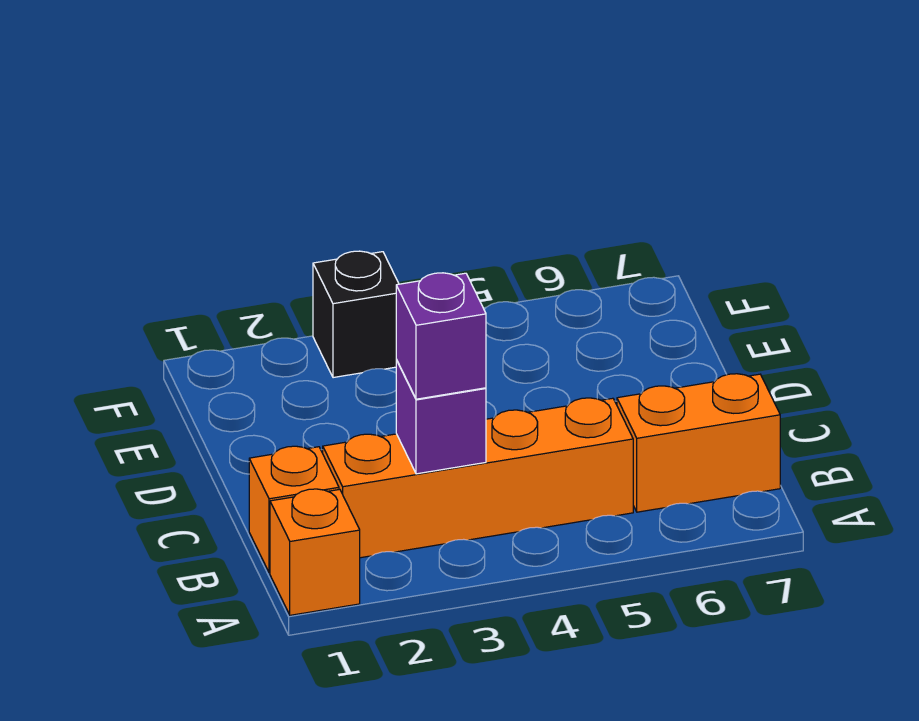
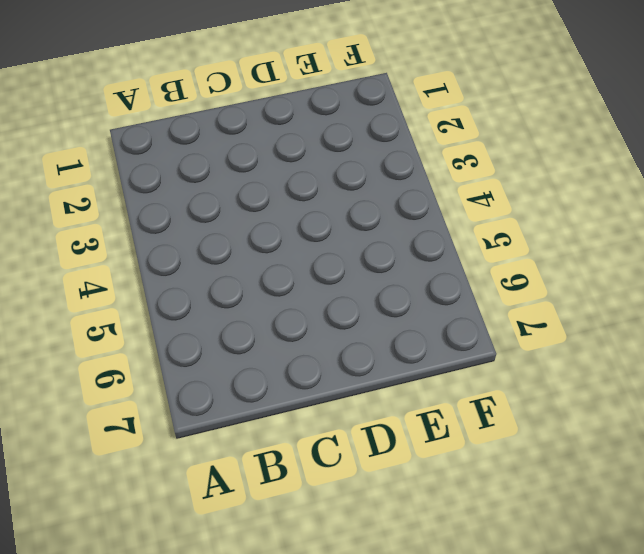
none -> orange 1x1 brick [270,489,360,615]
none -> orange 1x1 brick [249,446,339,573]

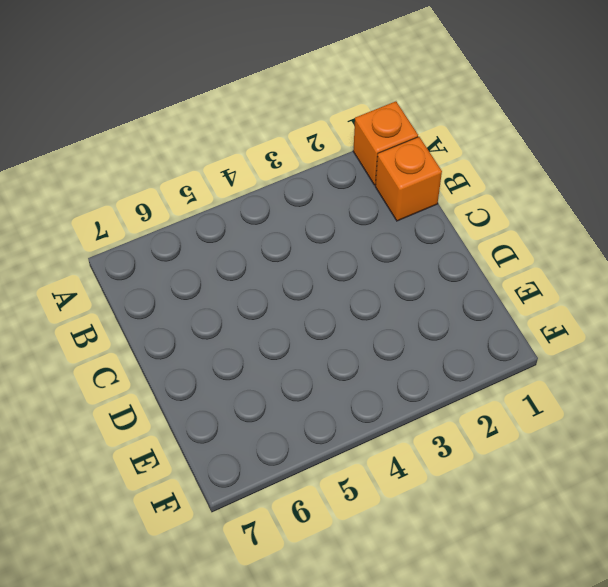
none -> orange 1x4 brick [323,398,633,558]
none -> orange 1x2 brick [617,374,780,512]

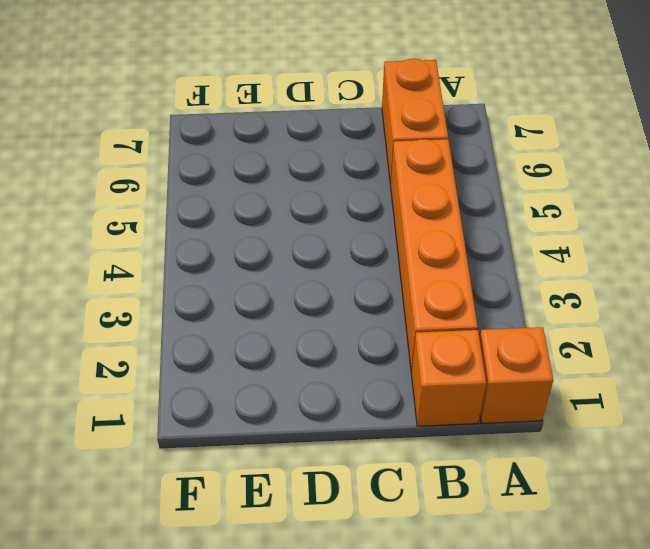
none -> black 1x1 brick [313,251,399,378]
none -> purple 1x1 brick [396,360,486,474]

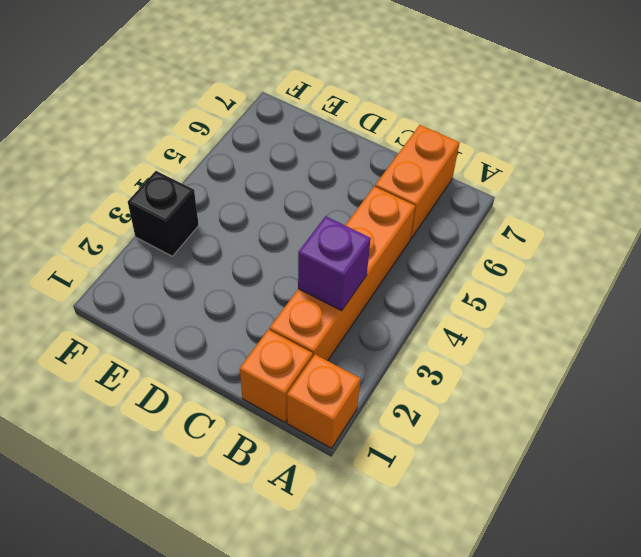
none -> purple 1x1 brick [396,273,486,399]

